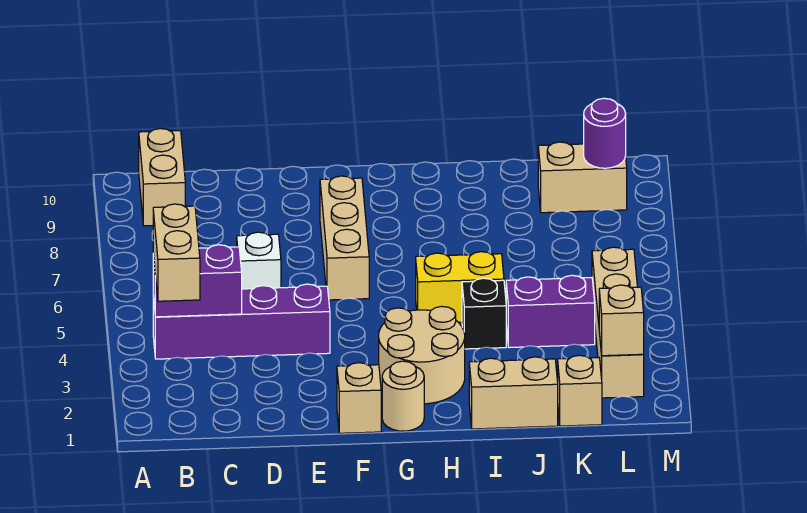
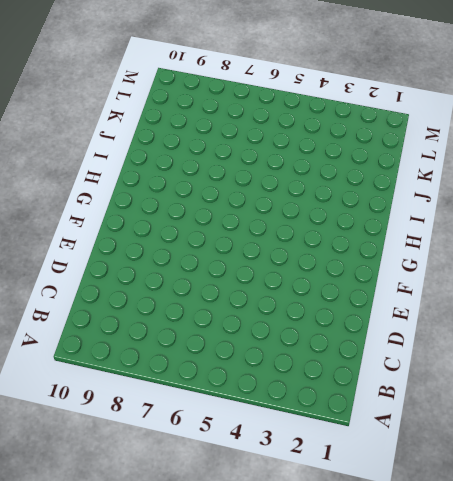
none -> purple 1x4 brick [153,284,330,359]
none -> tan 1x2 brick [139,128,185,226]
none -> white 1x1 brick [237,232,281,289]

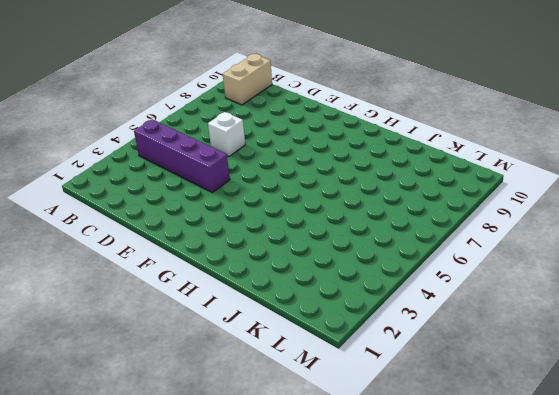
none -> tan 1x1 brick [337,363,381,433]
none -> tan 1x3 brick [320,176,369,300]
none -> tan 1x1 round brick [382,361,424,431]

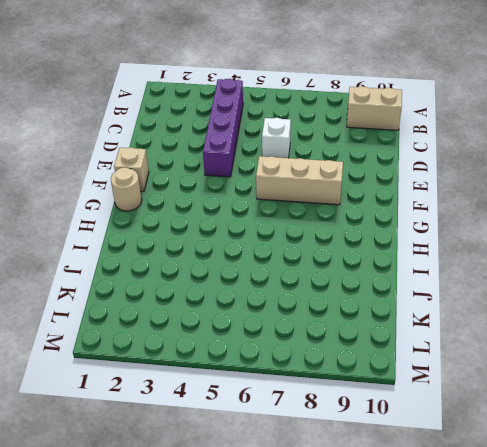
none -> tan 2x2 round brick [379,306,465,404]
none -> yellow 1x2 brick [416,252,504,322]
none -> tan 1x2 brick [469,357,558,429]

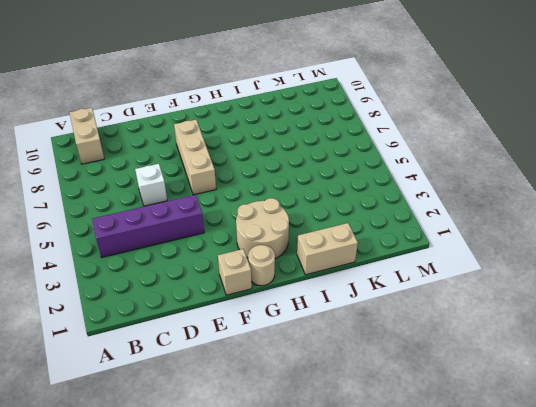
none -> yellow 1x2 brick [416,252,504,322]
none -> black 1x1 brick [462,278,506,349]
none -> purple 1x2 brick [506,275,595,348]

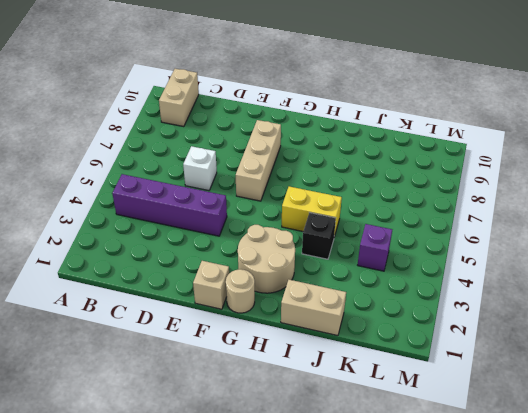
purple 1x1 brick [358,224,392,271] -> purple 1x2 brick [506,275,595,348]
none -> tan 1x1 brick [558,355,602,426]
none -> tan 1x2 brick [538,142,627,213]
none -> tan 1x4 brick [592,247,644,398]

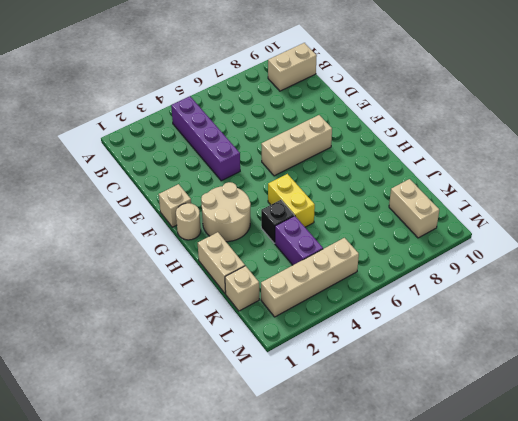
none -> white 1x1 brick [237,232,281,289]
none -> purple 1x2 brick [153,245,242,317]
none -> tan 1x1 brick [599,285,644,356]

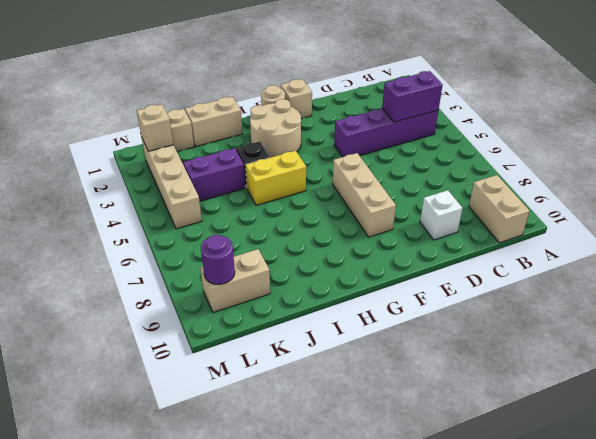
white 1x1 brick [420,190,463,240] -> white 1x1 brick moved to [237,232,281,289]
none -> tan 1x2 brick [153,204,200,301]

